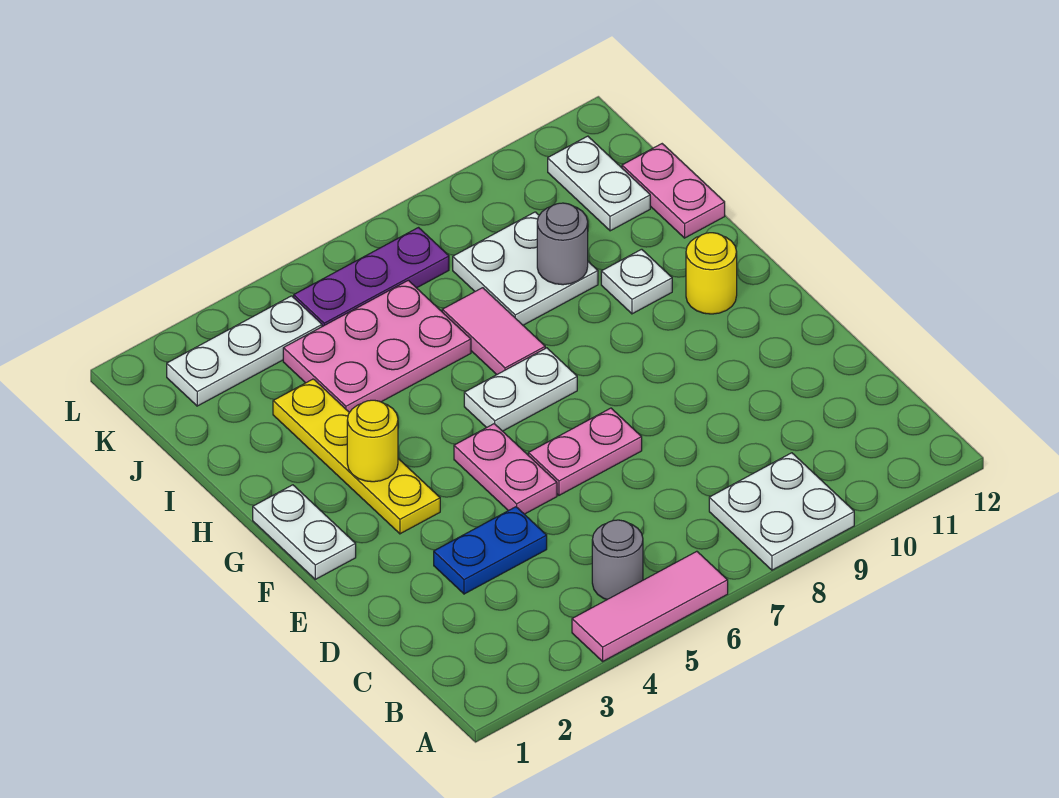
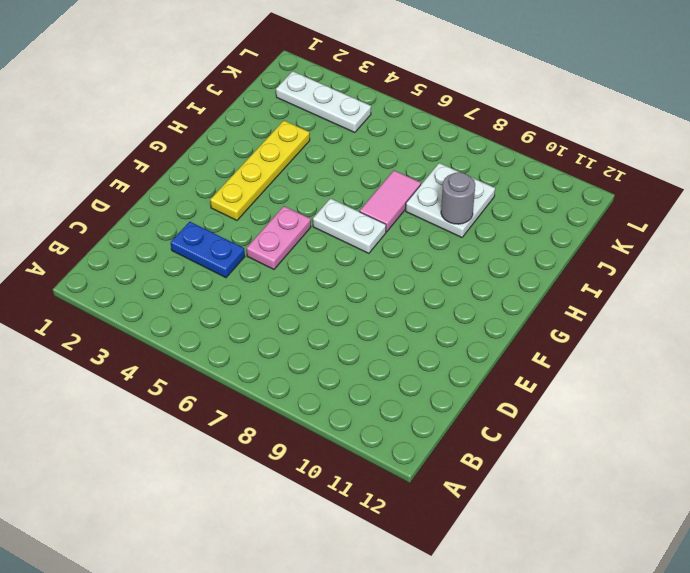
none -> pink 1x3 tile [572,551,728,661]
none -> white 2x2 plate [709,453,854,570]
none -> grey 1x1 round brick [592,520,643,599]

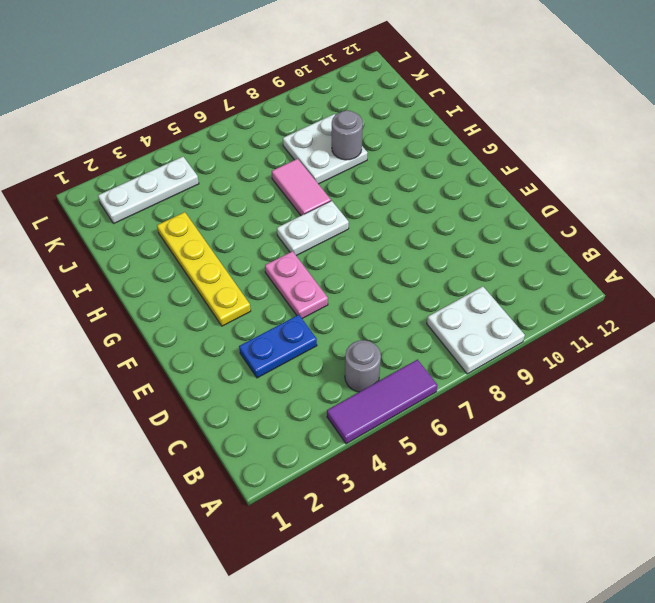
purple 1x3 tile [327,360,438,444] -> pink 1x3 tile [572,551,728,661]
none -> pink 1x2 plate [528,408,642,495]
none -> white 1x2 plate [253,485,356,579]
none -> yellow 1x1 round brick [686,233,737,314]

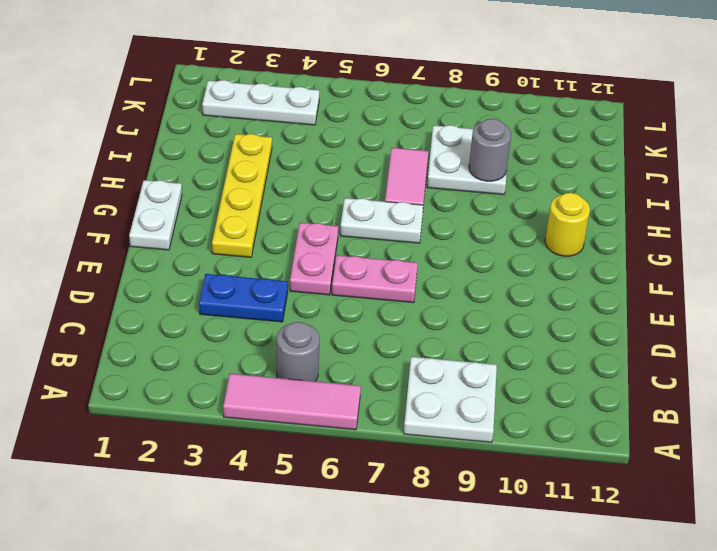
none -> white 1x1 plate [601,249,672,314]
none -> pink 2x3 plate [283,280,471,413]
none -> pink 1x2 plate [622,144,725,238]

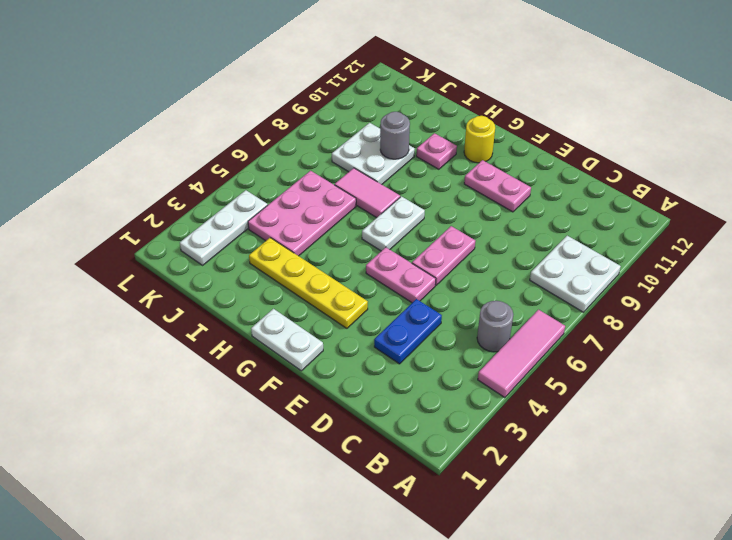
pink 1x2 plate [464,160,531,212] -> pink 1x2 plate moved to [622,144,725,238]
pink 1x1 plate [416,133,457,169] -> white 1x1 plate [601,249,672,314]
none -> white 1x2 plate [548,136,650,231]
none -> purple 1x3 plate [294,228,449,327]
none -> yellow 1x1 round brick [347,400,398,482]

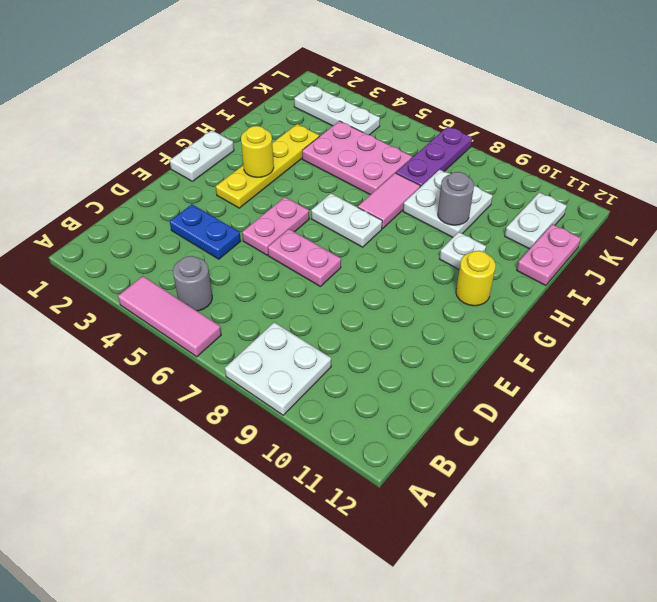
purple 1x3 plate [396,127,472,187] -> purple 1x3 plate turned to [294,228,449,327]

